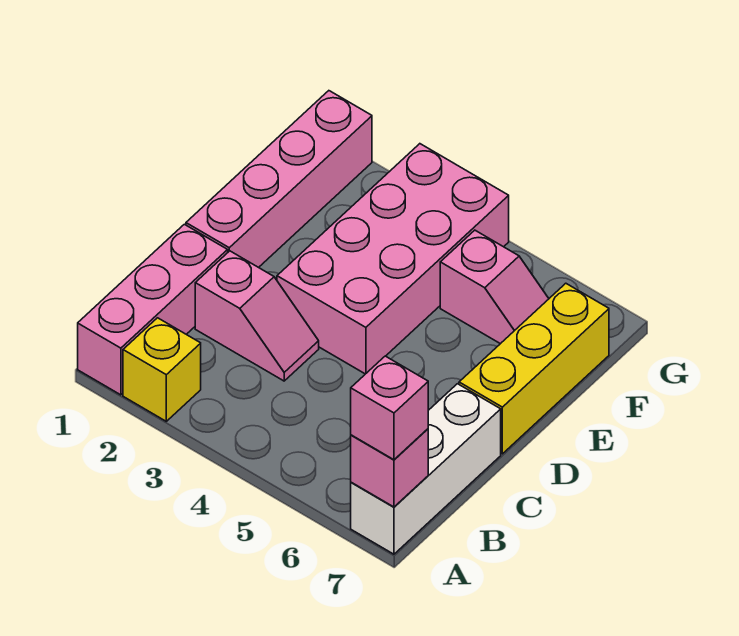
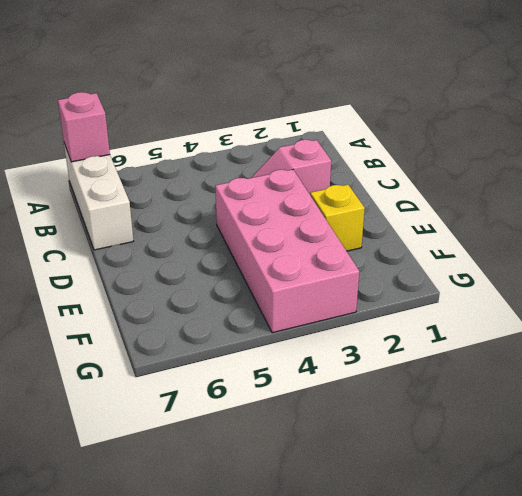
yellow 1x1 brick [310,185,365,251] -> yellow 1x1 brick moved to [123,318,201,421]
none -> pink 1x3 brick [78,224,228,395]
none -> pink 1x4 brick [186,91,372,268]

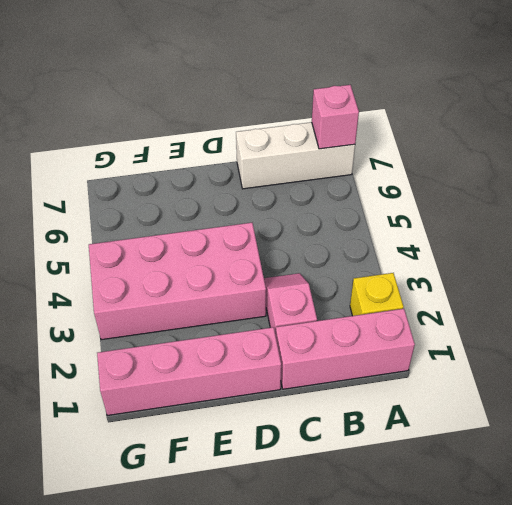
none -> yellow 1x3 brick [459,283,609,454]
none -> pink 1x2 slope [440,230,549,344]

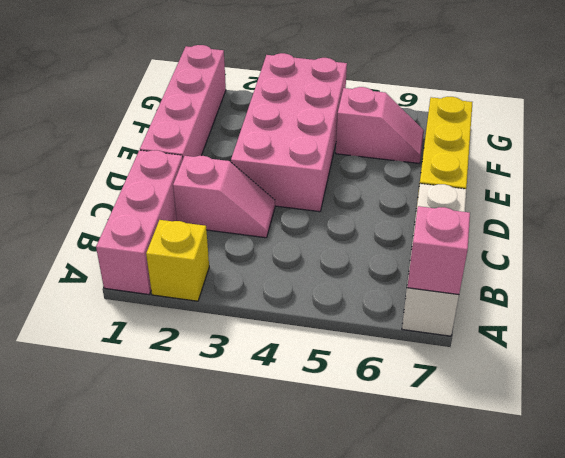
none -> pink 1x1 brick [351,356,428,460]

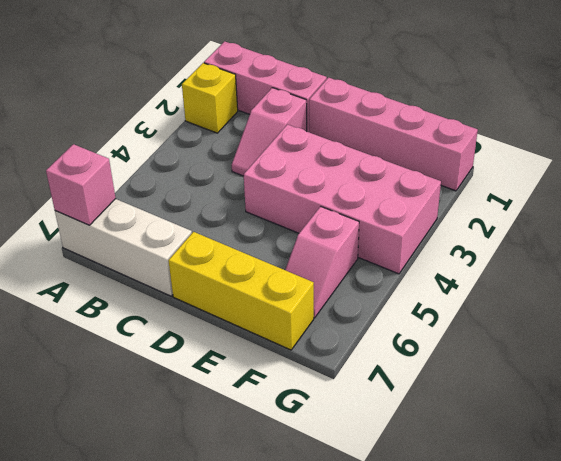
none -> pink 1x1 brick [351,356,428,460]

